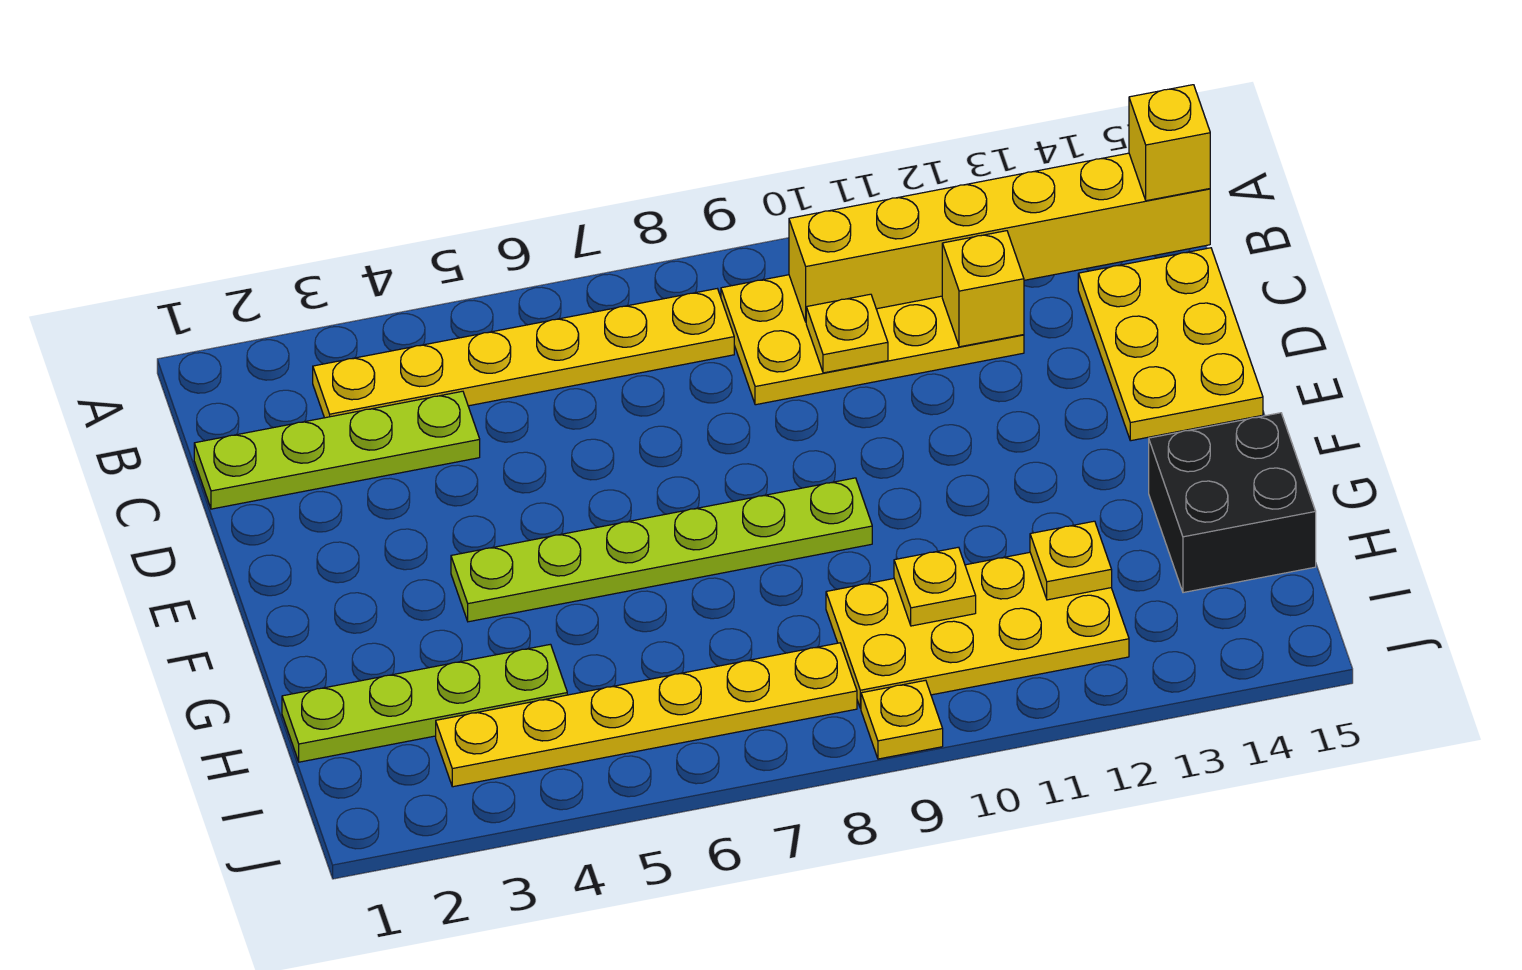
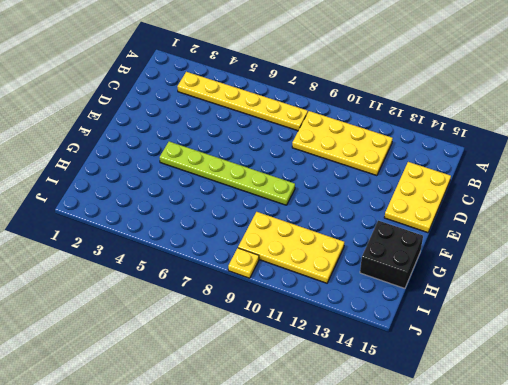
none -> lime 1x4 plate [194,391,480,509]
none -> lime 1x4 plate [282,644,567,762]
none -> yellow 1x6 plate [436,643,857,787]

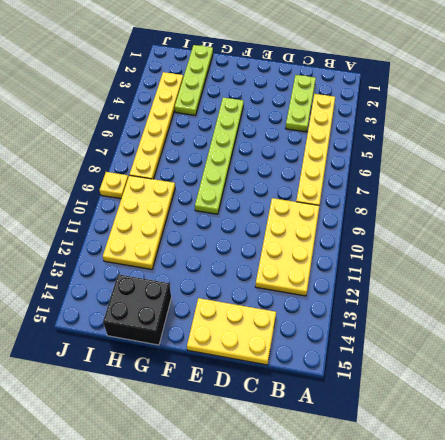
lime 1x3 plate [285,75,316,132] -> lime 1x4 plate [194,391,480,509]
none -> yellow 1x6 brick [789,153,1210,322]
none -> yellow 1x1 plate [806,294,888,373]
none -> yellow 1x1 brick [942,231,1024,347]

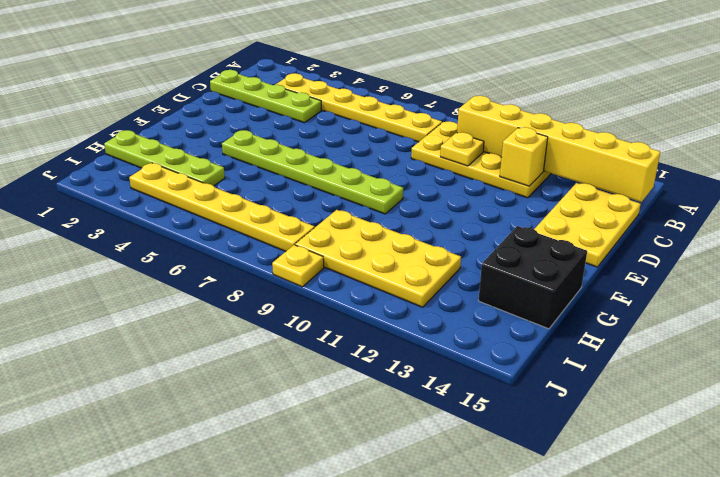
none -> yellow 1x1 plate [894,547,976,626]
none -> yellow 1x1 plate [1030,521,1112,600]
none -> yellow 1x1 brick [1129,85,1210,201]

